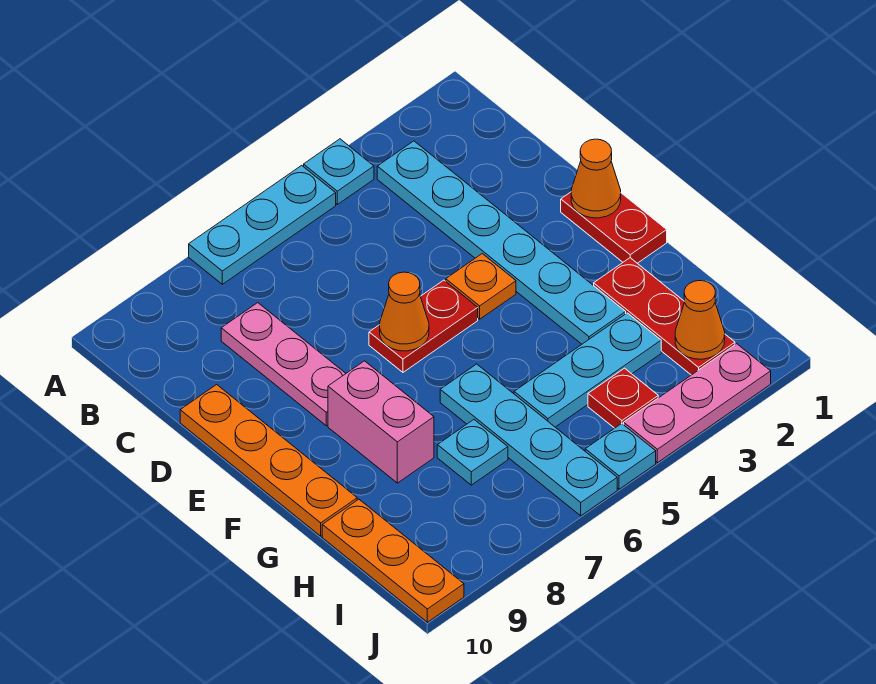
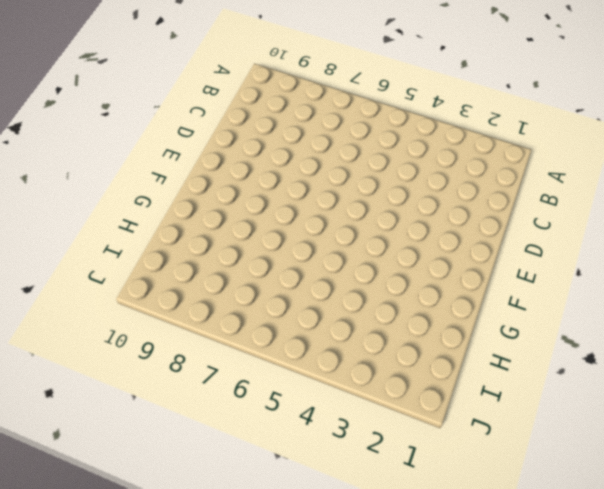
none -> cyan 1x1 plate [304,139,374,204]
none -> cyan 1x3 plate [189,165,336,284]
none -> cyan 1x6 plate [377,141,626,344]

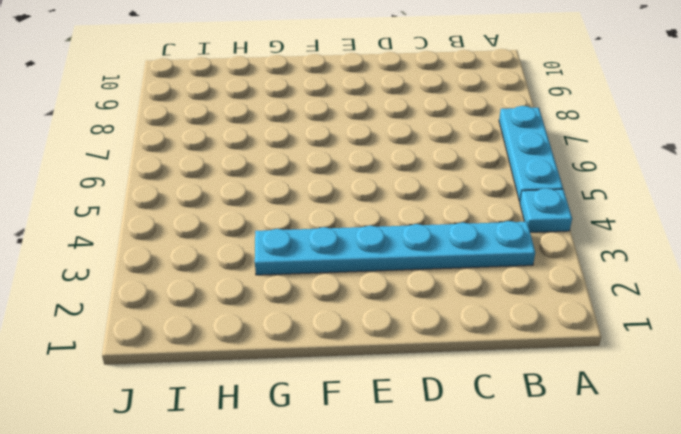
none -> pink 1x3 plate [221,303,346,426]
none -> orange 1x4 plate [180,385,357,536]
none -> red 1x2 plate [561,192,667,263]

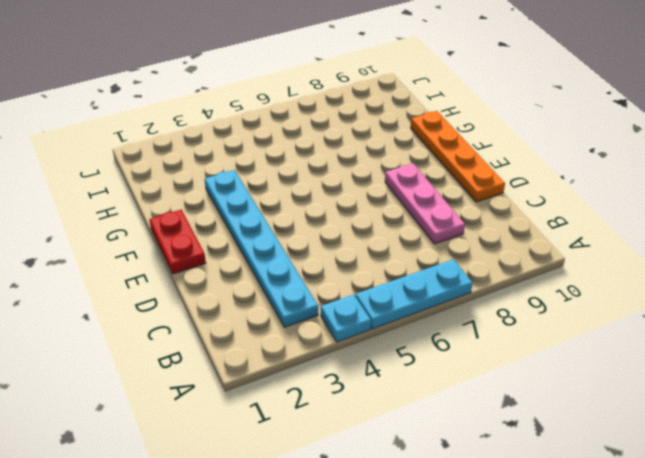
none -> orange 1x1 plate [446,254,516,319]
none -> red 1x2 plate [369,280,478,372]
none -> pink 1x2 brick [328,361,434,483]

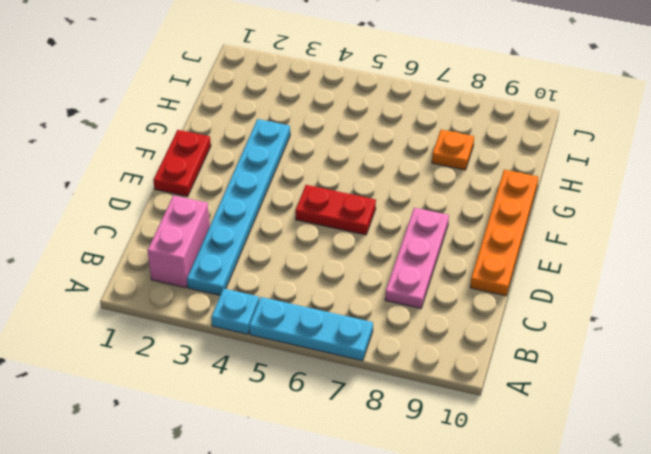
pink 1x2 brick [148,195,210,288] -> pink 1x2 brick moved to [328,361,434,483]
orange 1x1 plate [432,130,474,170] -> orange 1x1 plate moved to [446,254,516,319]
none -> red 1x3 plate [594,258,735,375]
none -> cyan 1x4 plate [440,364,617,516]
none -> cyan 1x3 plate [514,313,661,427]

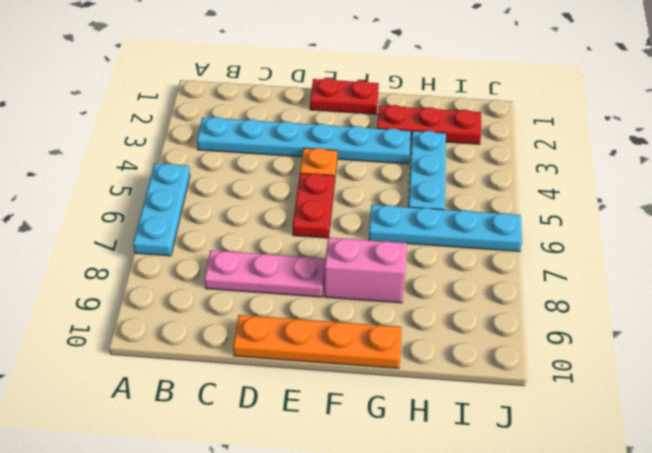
none -> cyan 1x1 plate [304,139,374,204]
none -> cyan 1x1 plate [437,420,508,485]
none -> orange 1x3 plate [322,499,464,622]

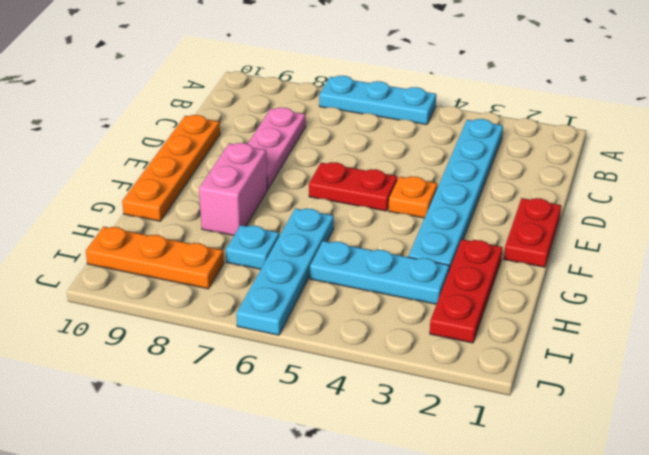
orange 1x3 plate [86,227,224,289] -> orange 1x3 plate turned to [322,499,464,622]
none -> cyan 1x1 plate [304,139,374,204]
none -> red 1x1 plate [588,368,658,428]
none -> pink 1x3 plate [624,344,771,463]

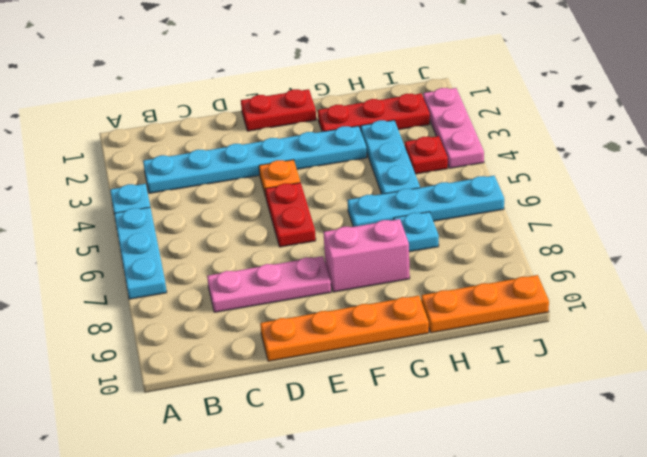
none -> cyan 1x1 plate [585,424,656,489]
none -> orange 1x1 cone [571,139,621,218]
none -> orange 1x1 cone [380,272,429,351]

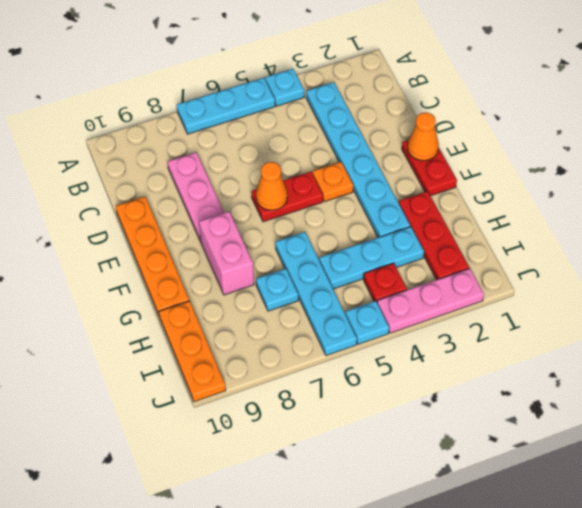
none -> orange 1x1 cone [675,281,725,359]

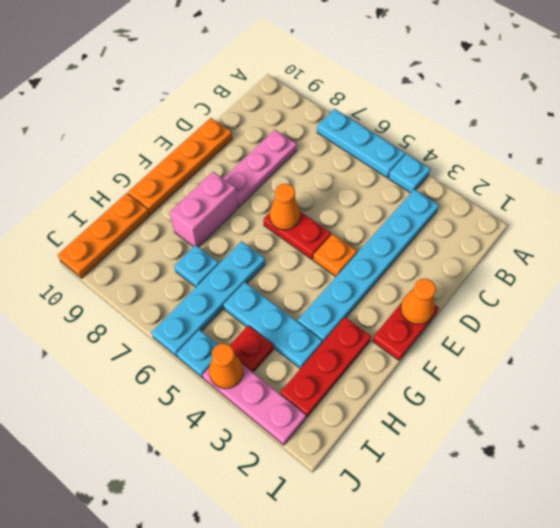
orange 1x1 cone [209,344,243,389] -> orange 1x1 cone moved to [675,281,725,359]

